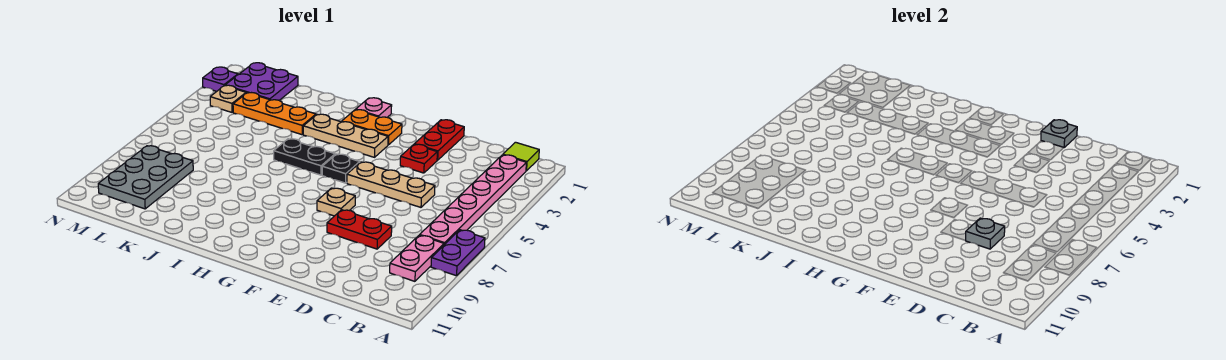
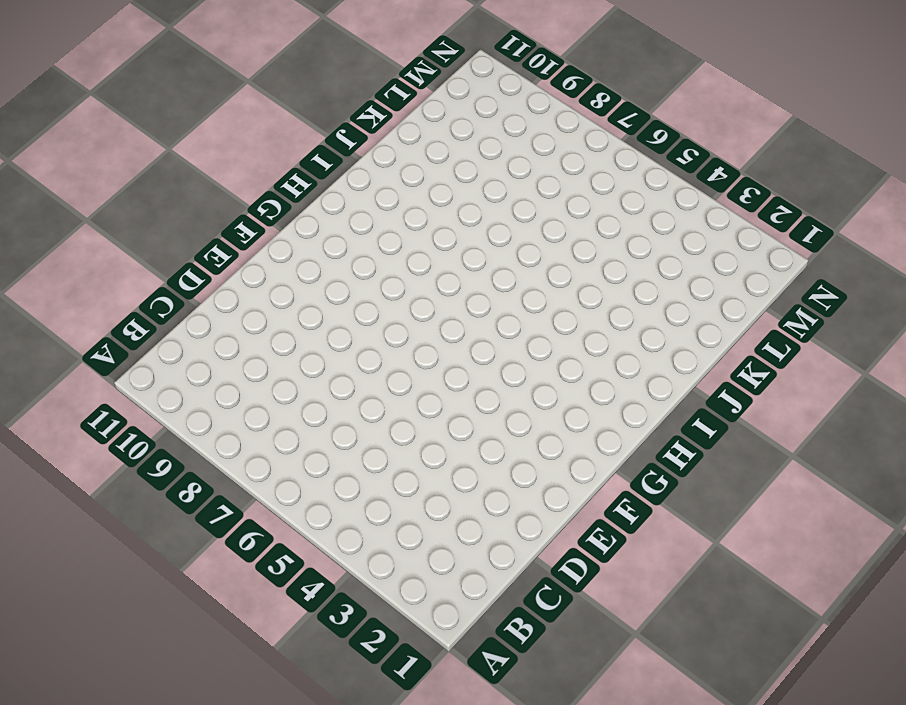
none -> purple 1x2 plate [431,230,485,276]
none -> lime 1x1 tile [503,142,539,171]
none -> pink 1x6 plate [420,155,526,245]

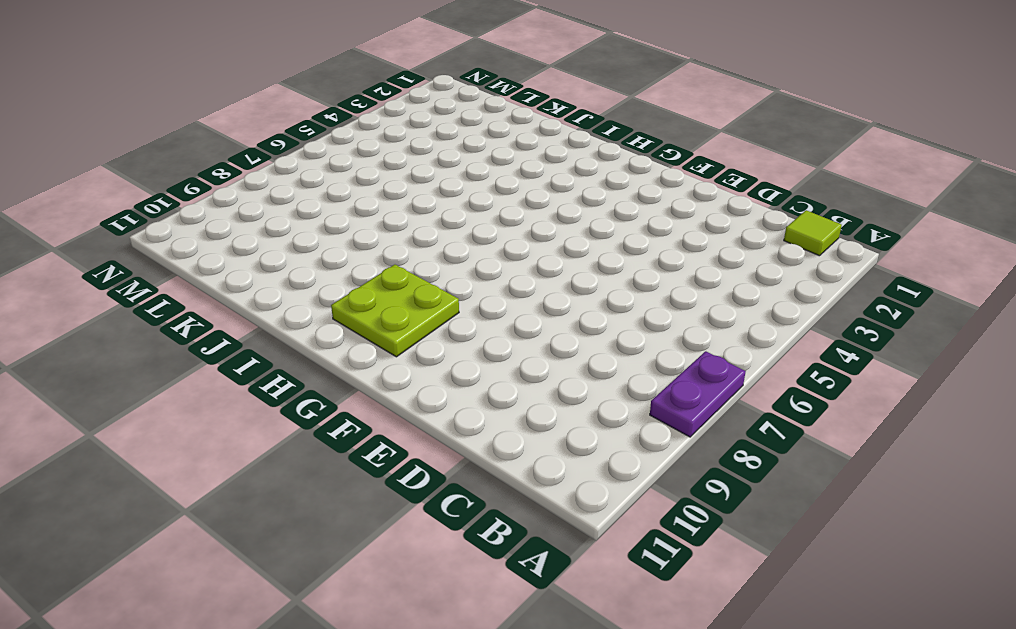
lime 2x2 plate [331,265,459,357] -> none
none -> pink 1x6 plate [420,155,526,245]
none -> pink 1x2 plate [390,235,444,281]
none -> tan 1x3 plate [347,162,435,207]

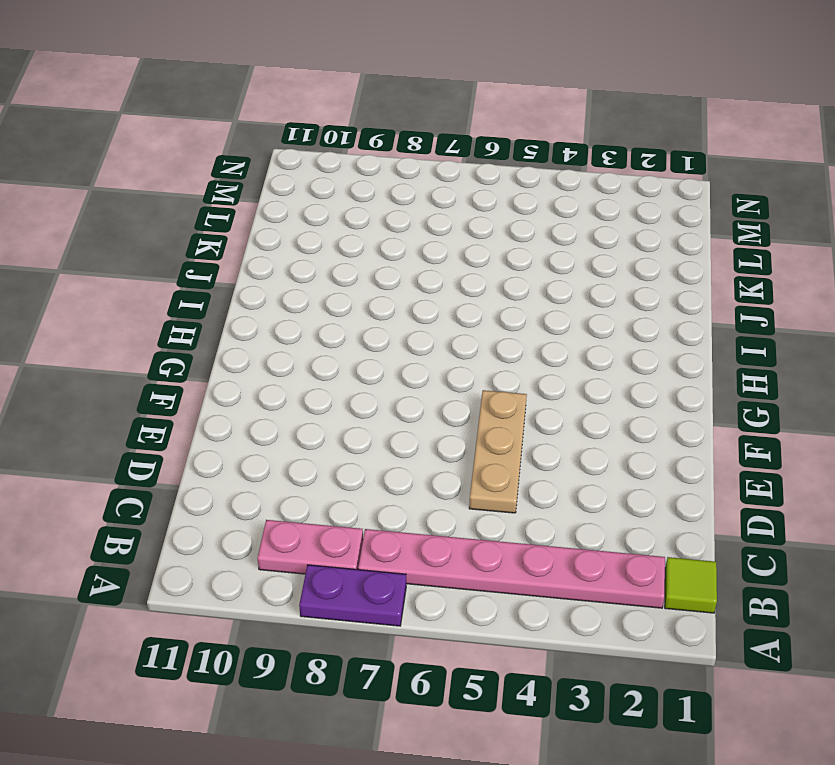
none -> red 1x2 plate [327,210,392,249]
none -> red 1x2 plate [414,120,464,160]
none -> red 1x1 plate [400,144,437,173]

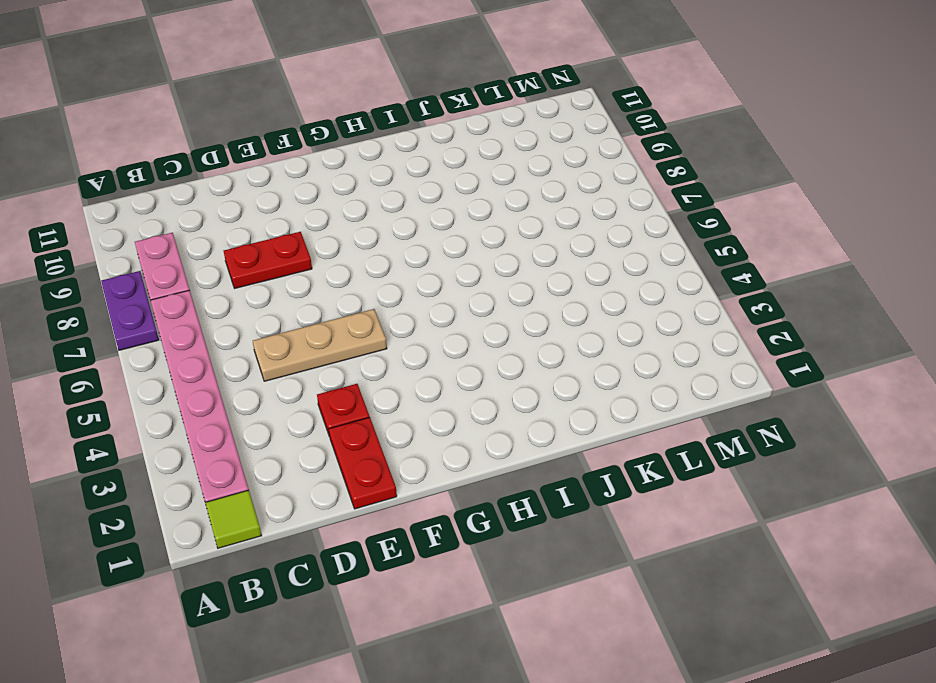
none -> tan 1x1 plate [317,188,355,216]
none -> orange 1x2 plate [342,110,402,145]
none -> tan 1x3 plate [303,114,388,157]

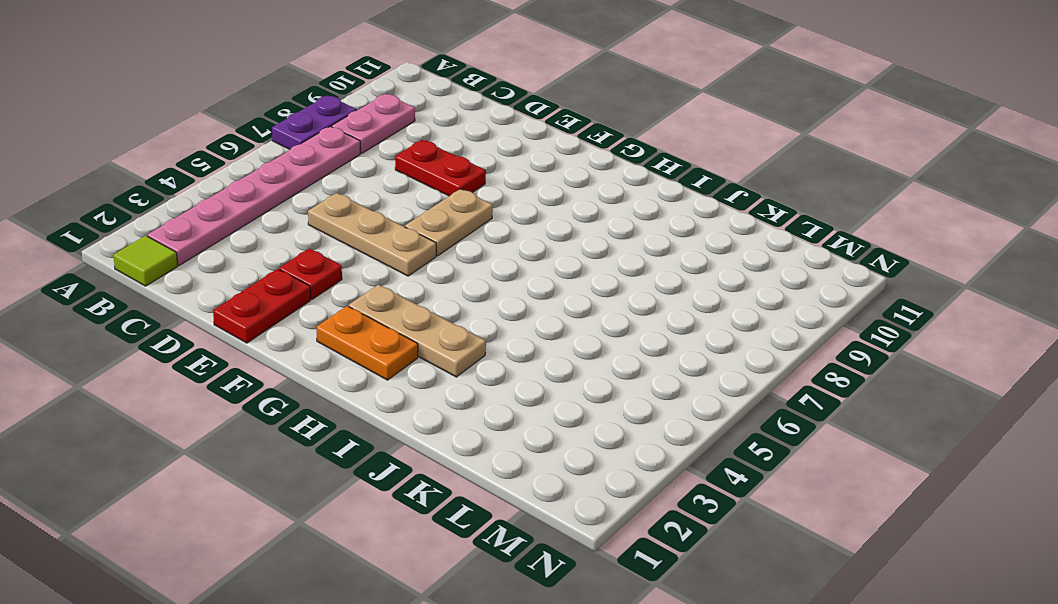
tan 1x2 plate [405,189,493,256] -> tan 1x1 plate [317,188,355,216]
none -> black 1x1 plate [322,154,360,183]
none -> pink 1x1 plate [356,98,392,117]
none -> black 1x2 plate [274,139,335,175]

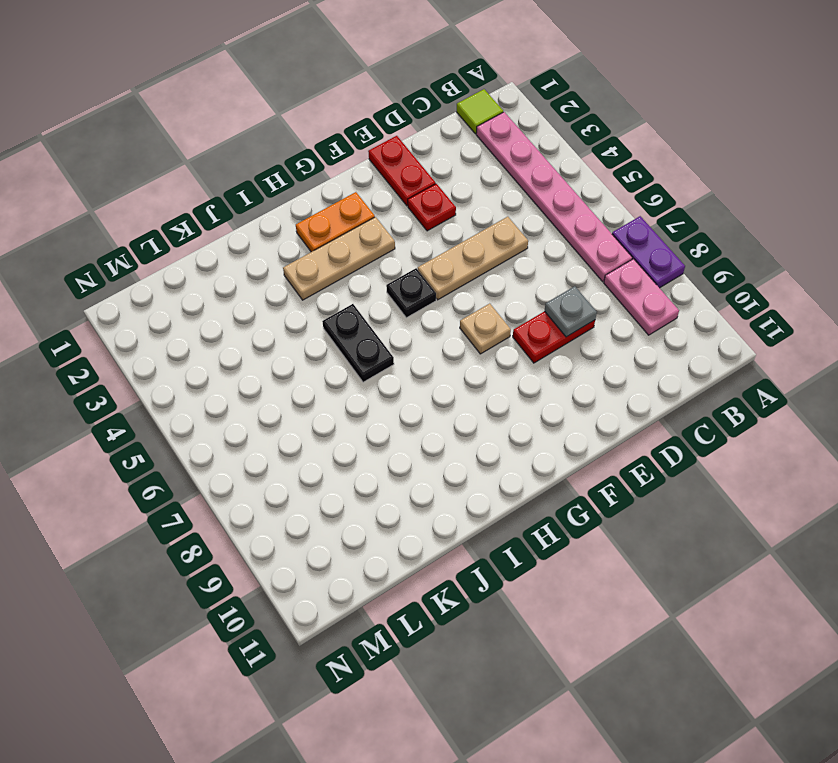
black 1x2 plate [322,304,394,382] -> black 1x2 plate turned to [274,139,335,175]
none -> pink 1x1 plate [356,98,392,117]
none -> orange 1x3 plate [233,93,316,135]
none -> purple 2x2 plate [225,63,298,100]

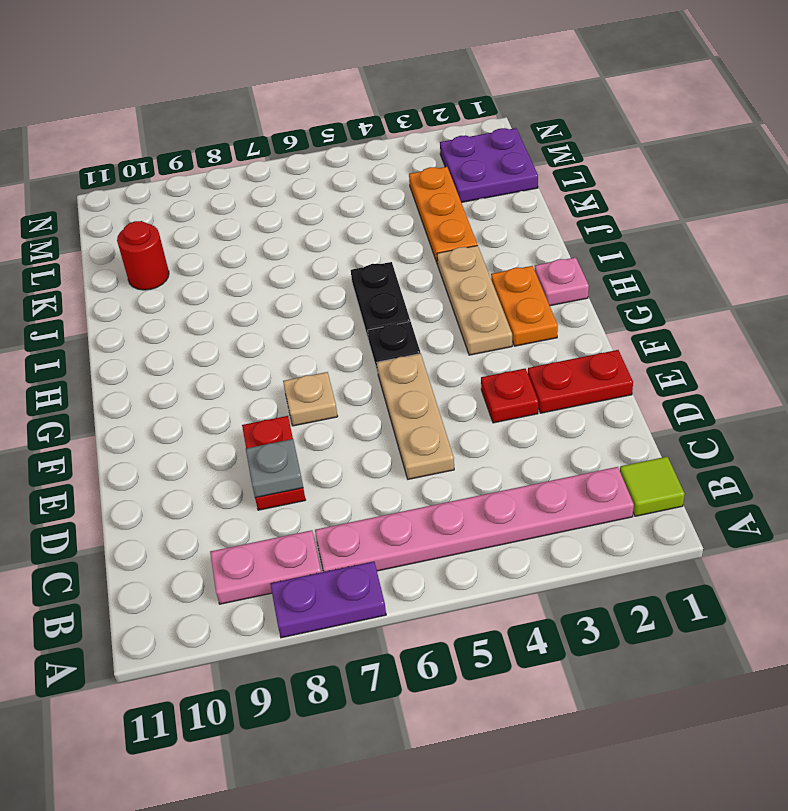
red 1x1 round brick [117,221,169,290] -> none
none -> grey 2x3 plate [98,146,193,209]
none -> tan 1x1 plate [210,85,246,112]
none -> purple 1x1 plate [203,67,238,91]

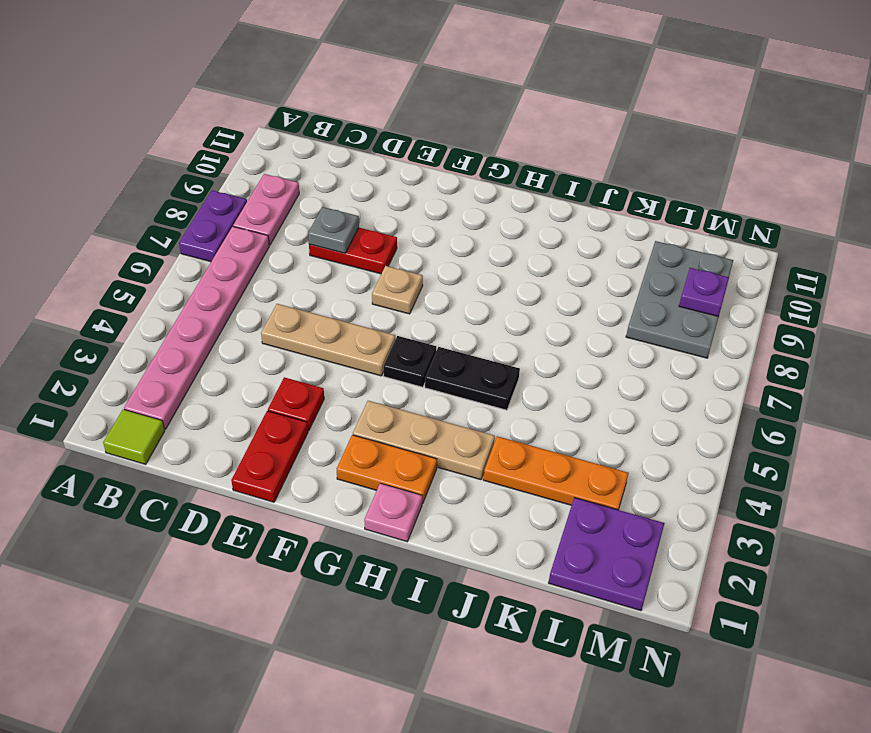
purple 1x1 plate [679,268,729,317] -> purple 1x1 plate moved to [203,67,238,91]
none -> tan 1x1 plate [210,85,246,112]
none -> grey 1x1 plate [1041,120,1077,147]

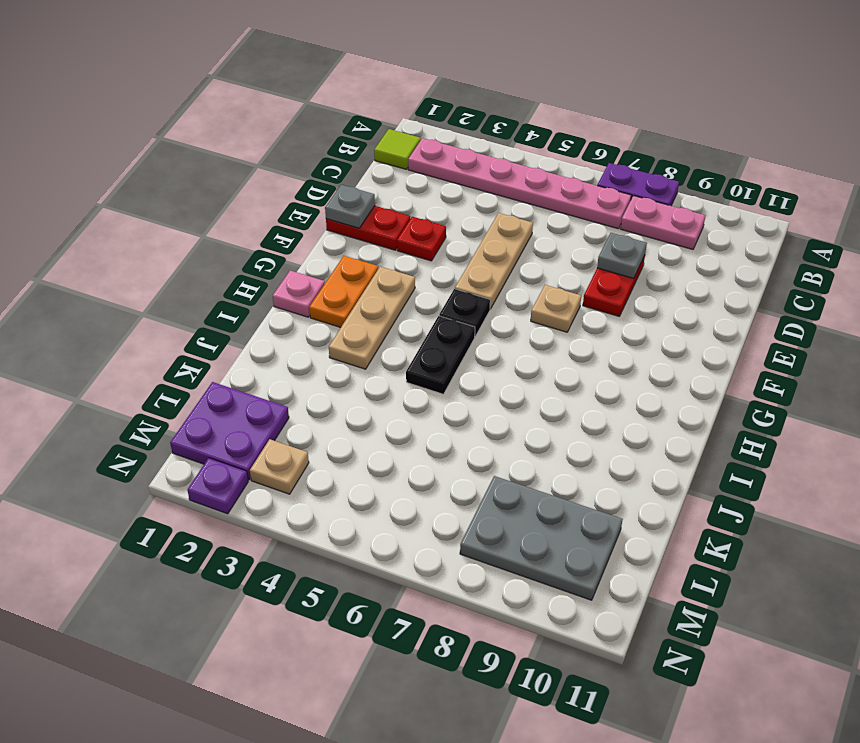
none -> orange 1x3 plate [233,93,316,135]

